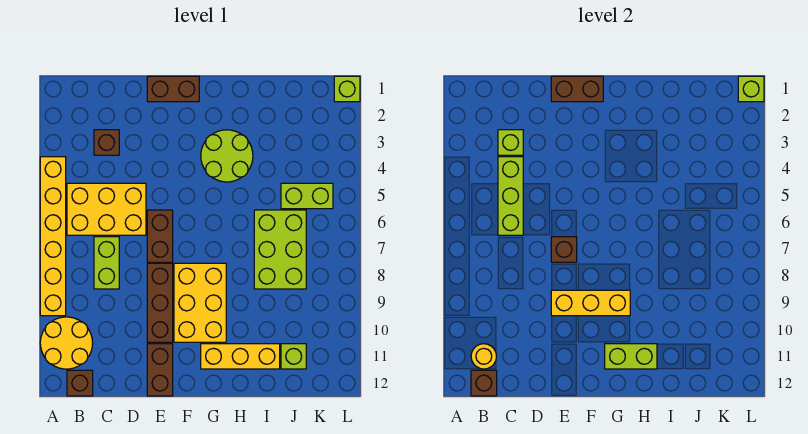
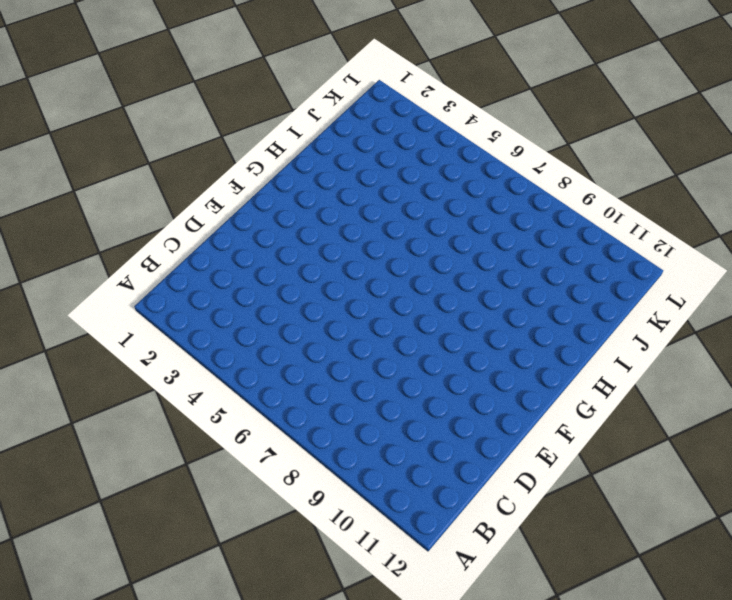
none -> yellow 1x6 brick [40,157,66,316]
none -> yellow 2x2 round brick [40,317,93,369]
none -> yellow 2x3 brick [67,183,146,235]

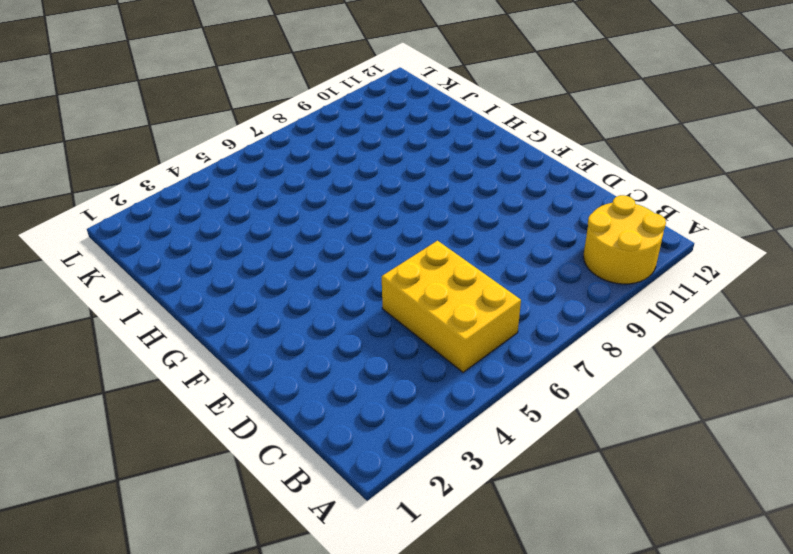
none -> yellow 1x6 brick [40,157,66,316]
none -> brown 1x1 brick [67,370,93,396]
none -> brown 1x1 brick [94,130,119,155]

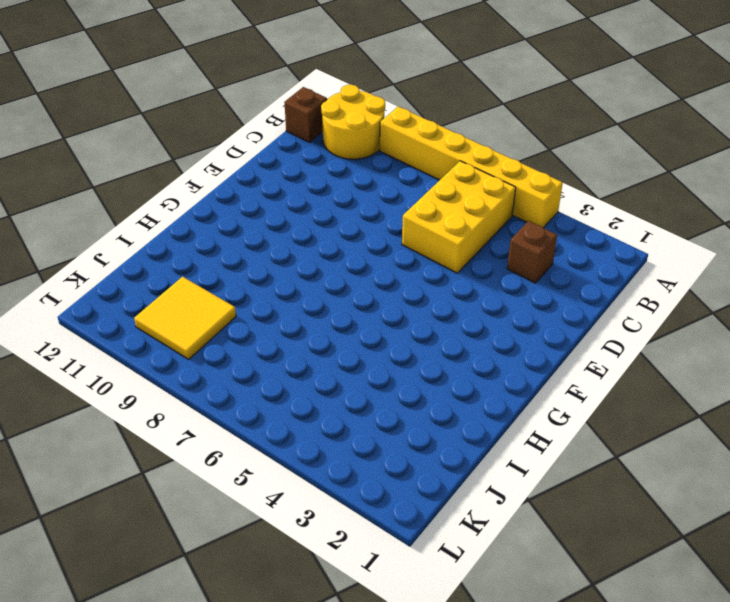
yellow 2x2 tile [134,277,236,359] -> none
none -> lime 1x2 brick [94,237,119,289]
none -> brown 1x2 brick [147,76,199,102]
none -> brown 1x2 brick [147,210,173,262]

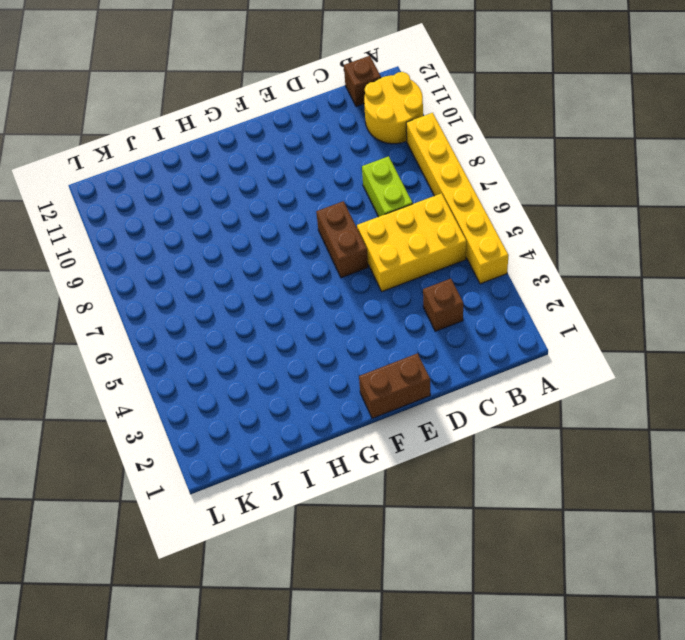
none -> brown 1x3 brick [147,263,173,342]
none -> brown 1x2 brick [147,344,173,396]
none -> yellow 2x3 brick [174,263,226,342]

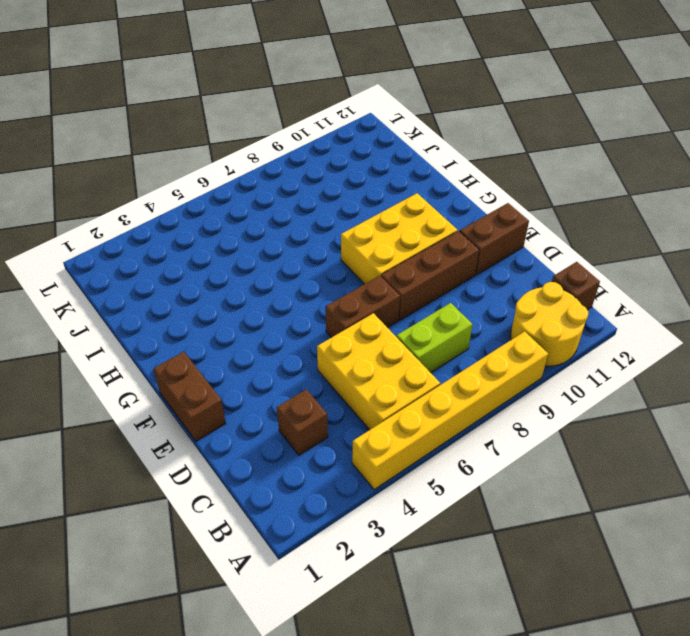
none -> lime 2x2 round brick [201,130,253,182]
none -> yellow 1x3 brick [201,344,280,369]
none -> lime 2x3 brick [254,210,306,289]

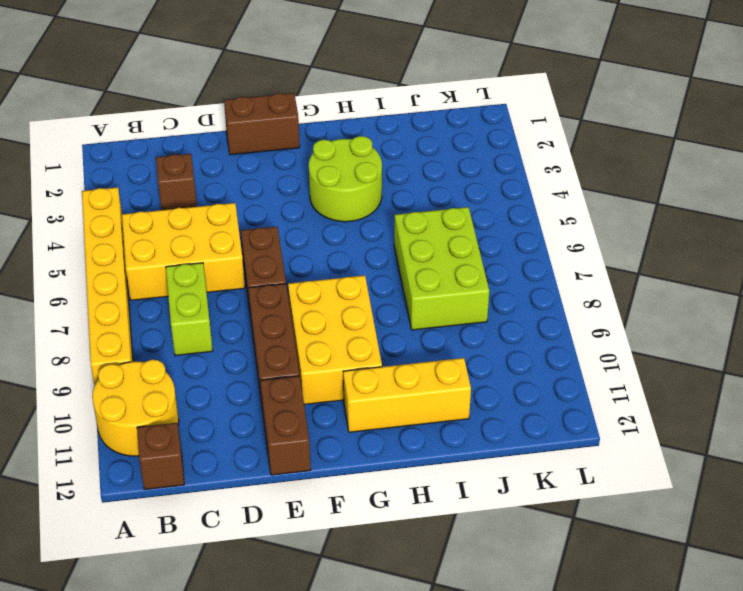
none -> lime 1x2 brick [281,183,333,209]
none -> lime 1x1 brick [281,344,306,369]
none -> lime 1x1 brick [334,76,360,102]

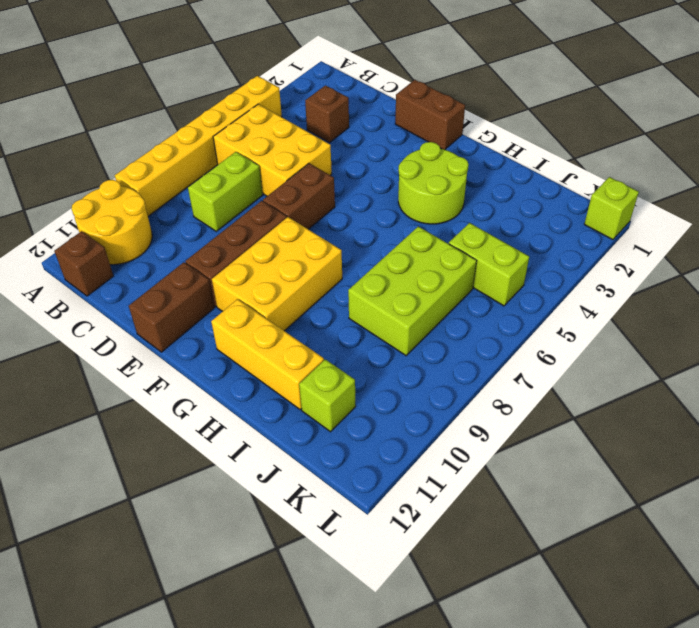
none -> yellow 1x1 round brick [471,344,497,369]
none -> brown 1x1 brick [471,370,497,396]
none -> lime 1x1 brick [498,130,523,155]

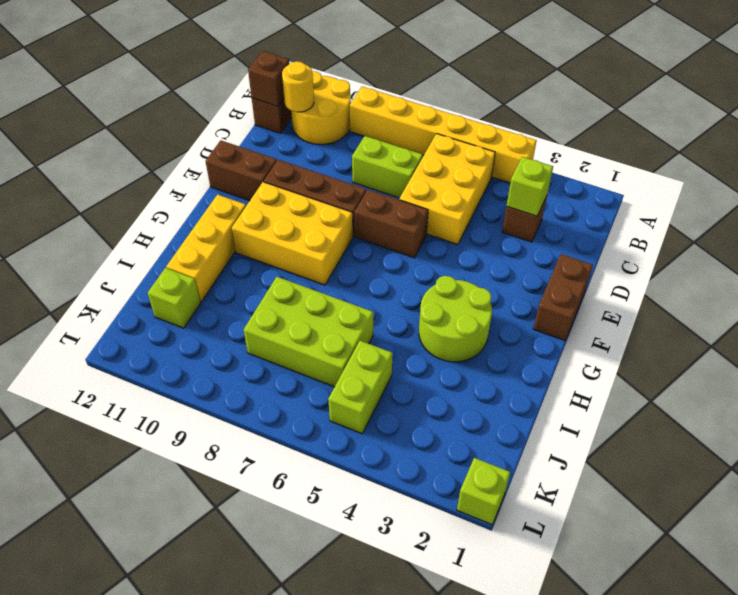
none -> lime 1x3 brick [498,157,523,235]
none -> brown 1x2 brick [551,76,603,102]
none -> brown 1x1 brick [551,237,577,262]

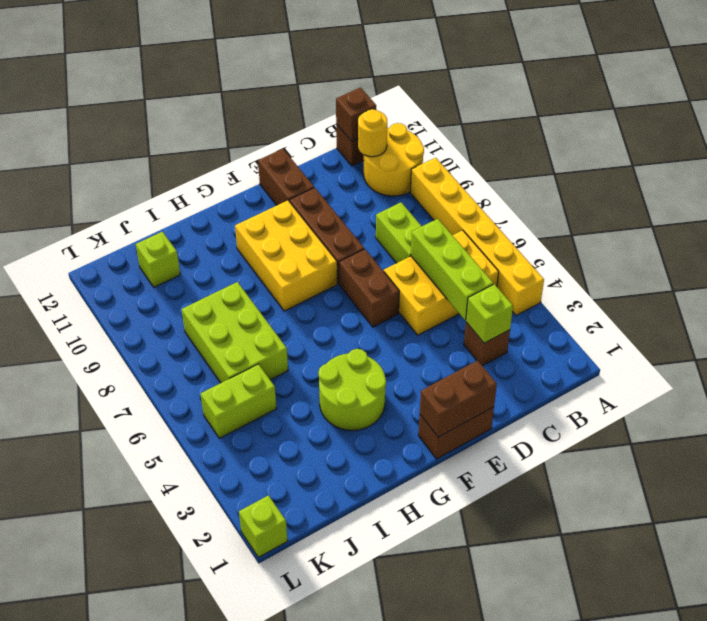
none -> yellow 1x3 brick [201,344,280,369]
none -> brown 1x1 brick [551,237,577,262]
none -> yellow 1x3 brick [551,290,630,316]

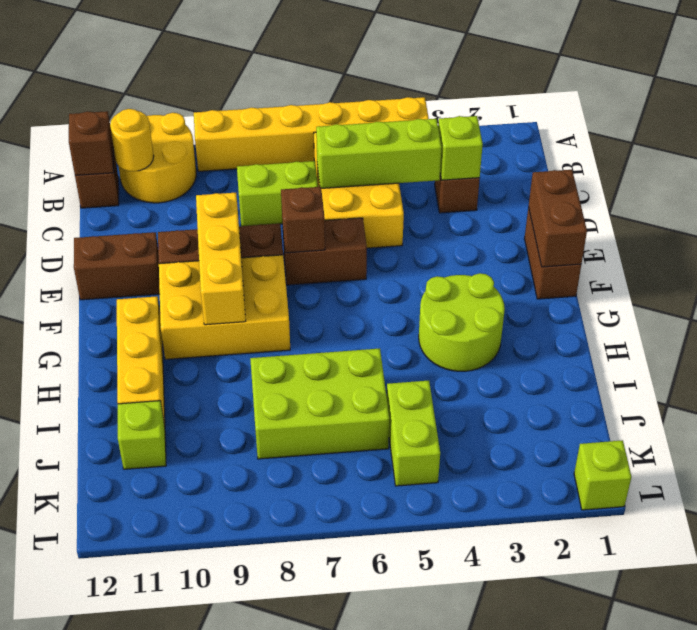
none -> lime 1x2 brick [605,344,657,369]
none -> lime 1x1 brick [738,76,764,102]

